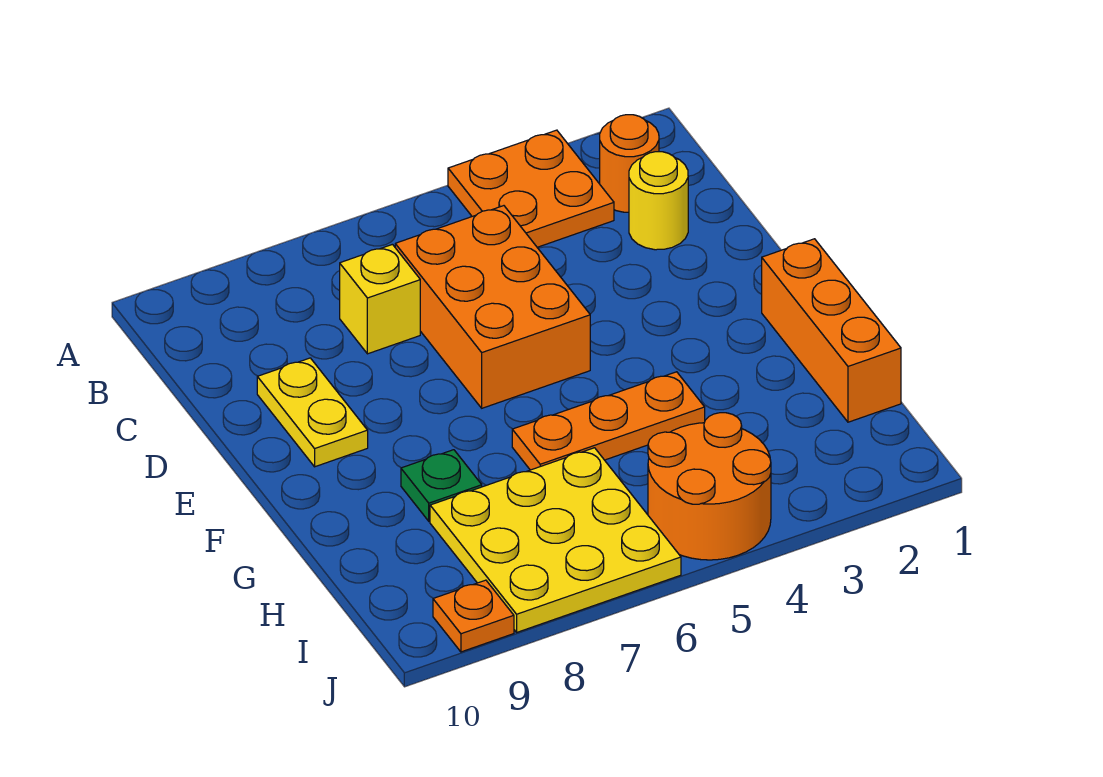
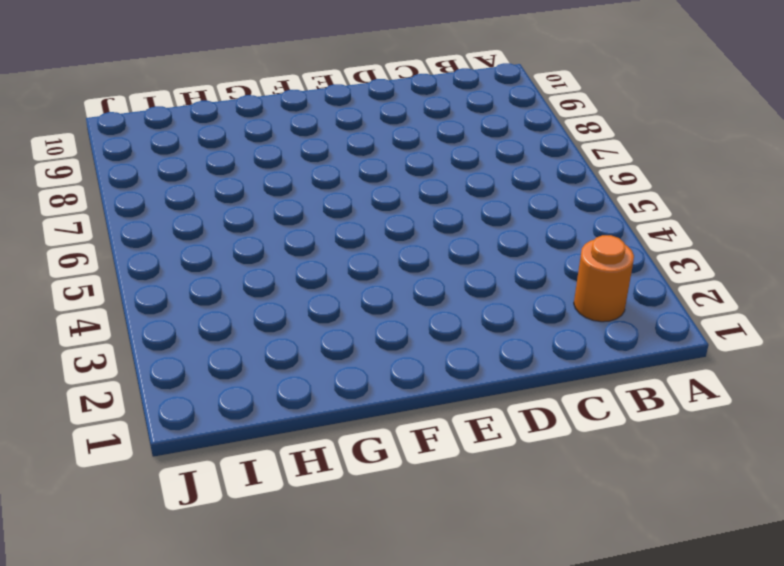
none -> orange 2x2 plate [448,130,614,247]
none -> yellow 1x1 round brick [629,152,688,250]
none -> orange 2x3 brick [395,206,590,408]

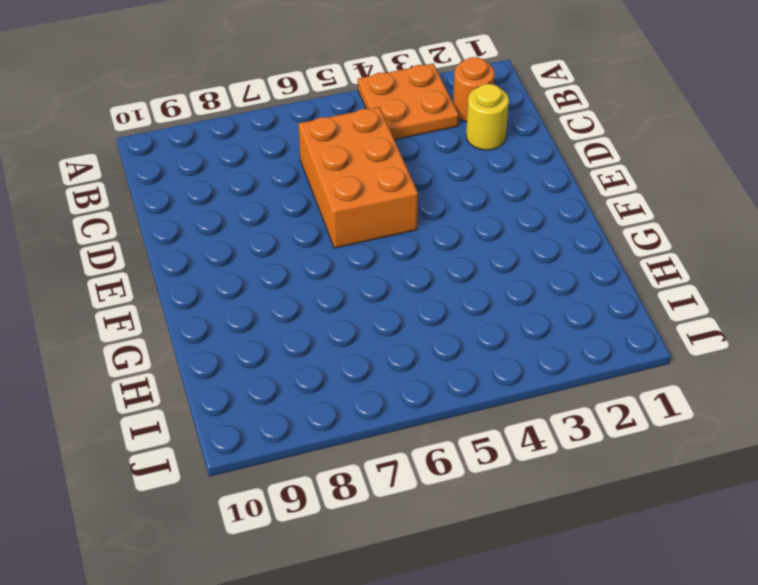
none -> yellow 1x1 brick [340,244,420,354]
none -> yellow 1x2 plate [257,358,368,467]
none -> orange 1x3 brick [762,239,901,422]

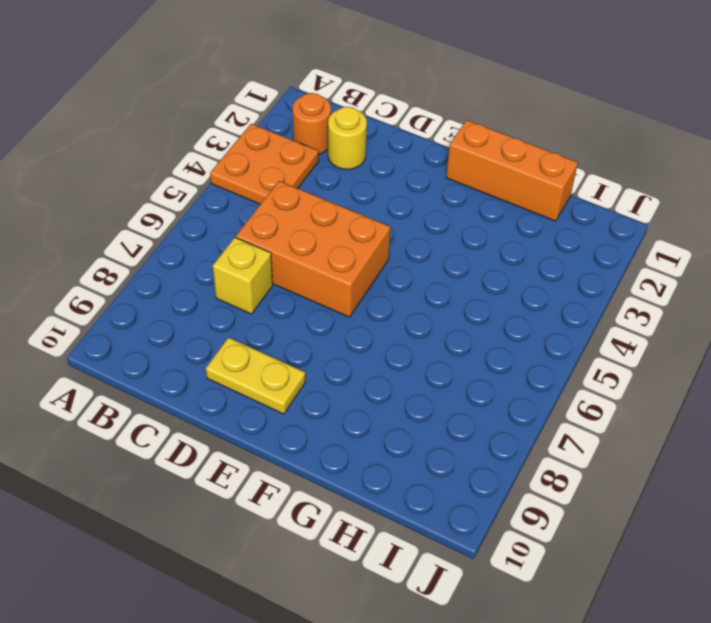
none -> orange 1x3 plate [512,372,705,470]
none -> green 1x1 plate [401,450,482,521]
none -> yellow 3x3 plate [430,448,681,632]

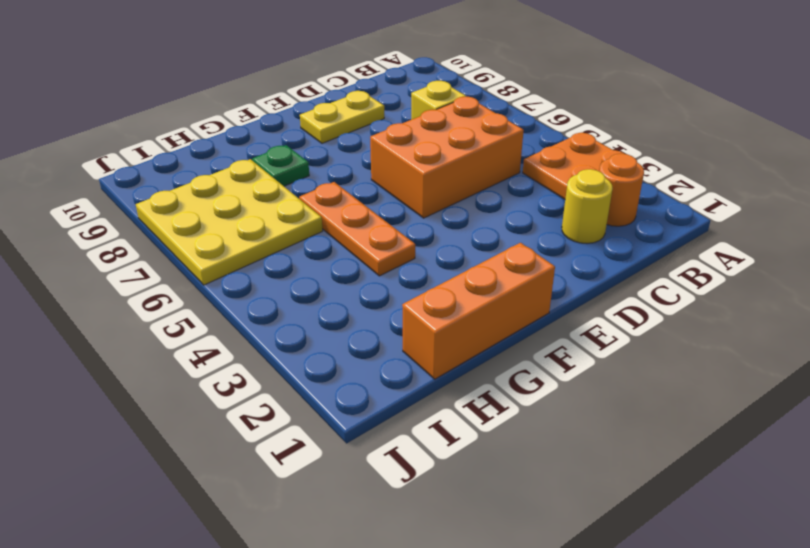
none -> orange 2x2 round brick [648,413,771,560]
none -> orange 1x1 plate [433,580,514,652]

